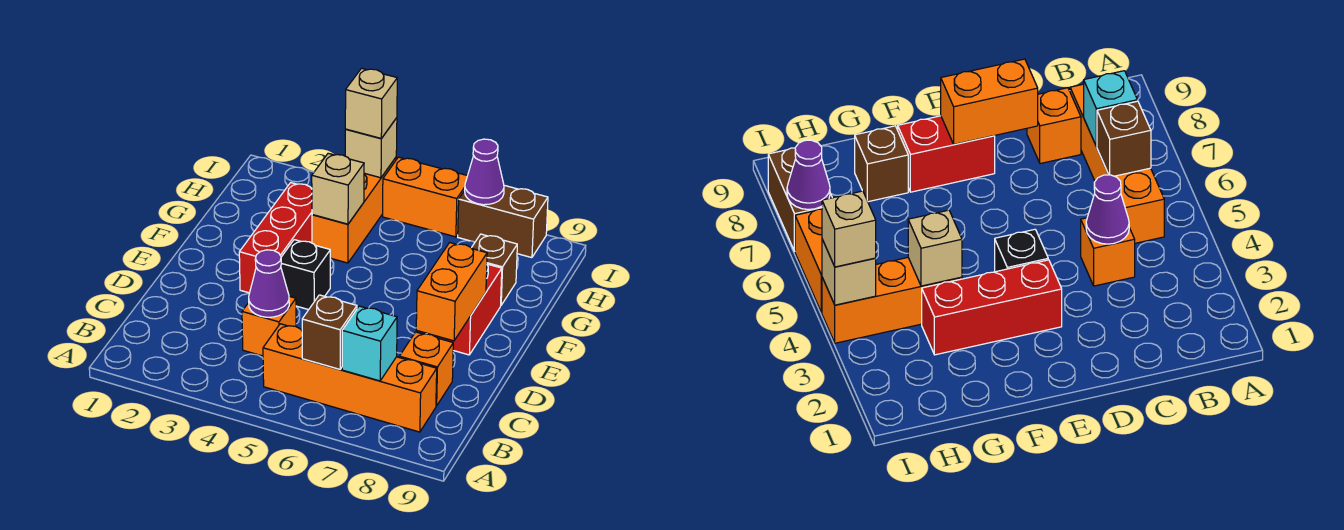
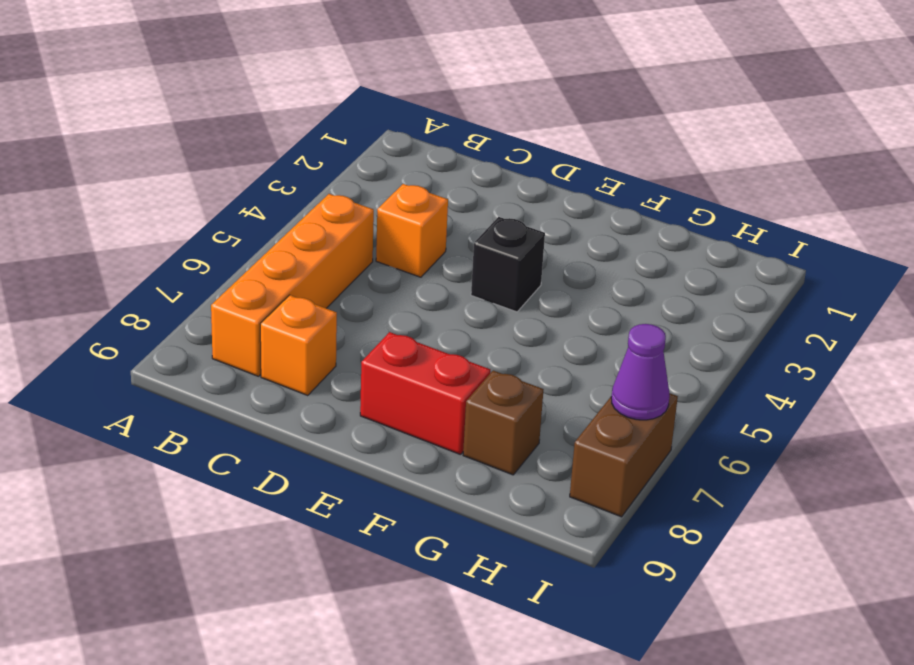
none -> red 1x3 brick [239,183,312,293]
none -> orange 1x3 brick [312,158,396,263]
none -> orange 1x2 brick [383,157,467,237]

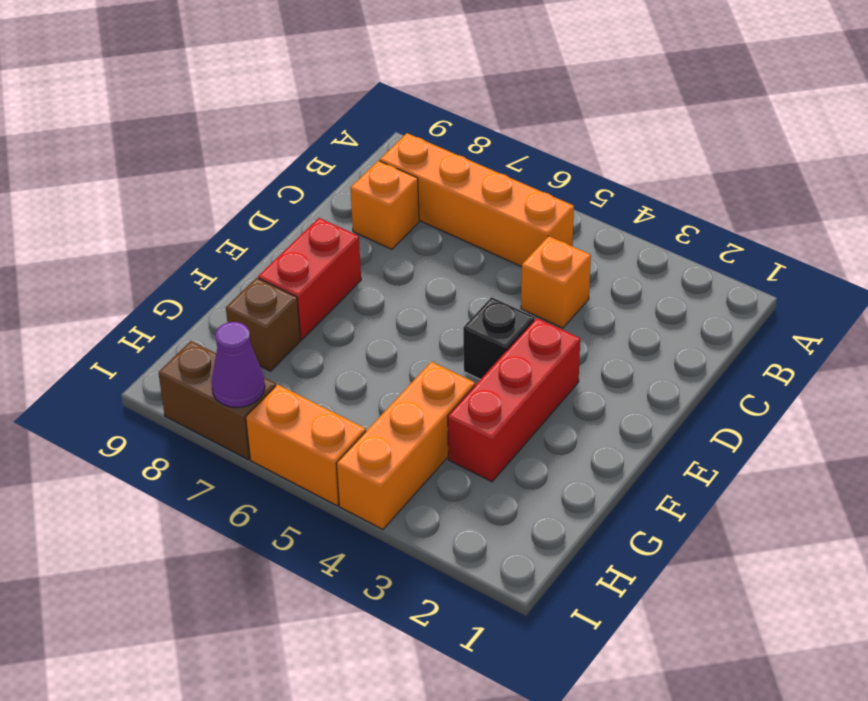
none -> brown 1x1 brick [302,295,357,369]
none -> cyan 1x1 brick [342,306,397,381]
none -> purple 1x1 cone [249,250,289,317]

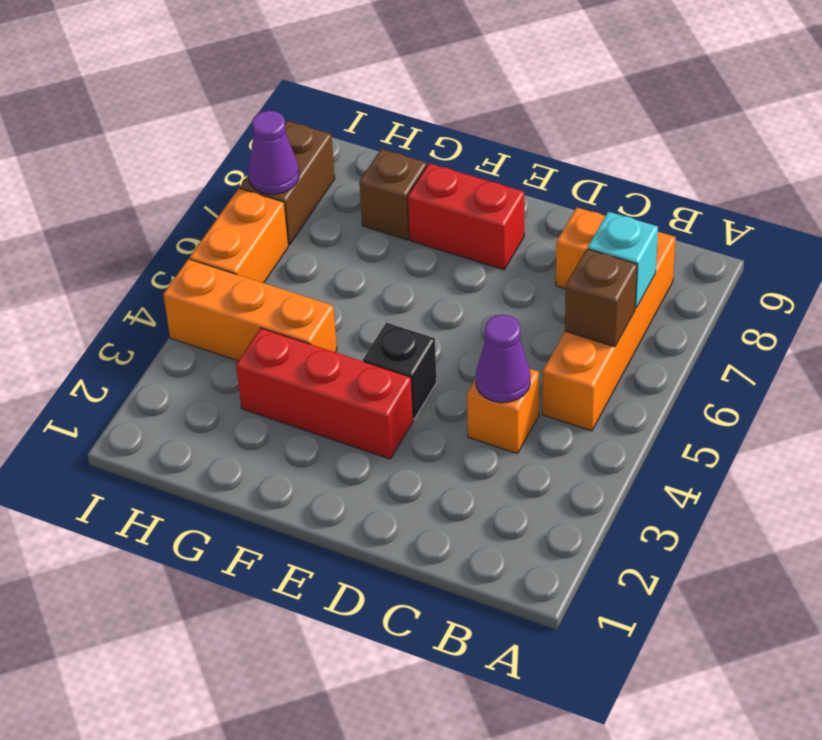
none -> orange 1x2 brick [416,243,487,341]
none -> tan 1x1 brick [312,153,364,224]
none -> tan 1x1 brick [345,118,397,178]

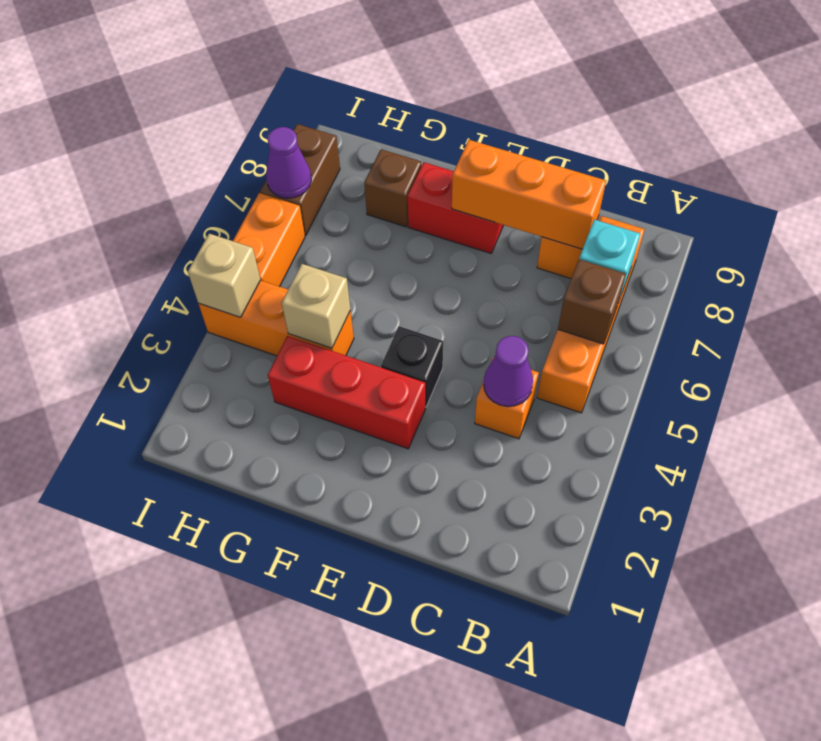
orange 1x3 brick [452,140,606,249] -> orange 1x2 brick [416,243,487,341]
none -> tan 1x1 brick [345,68,397,138]

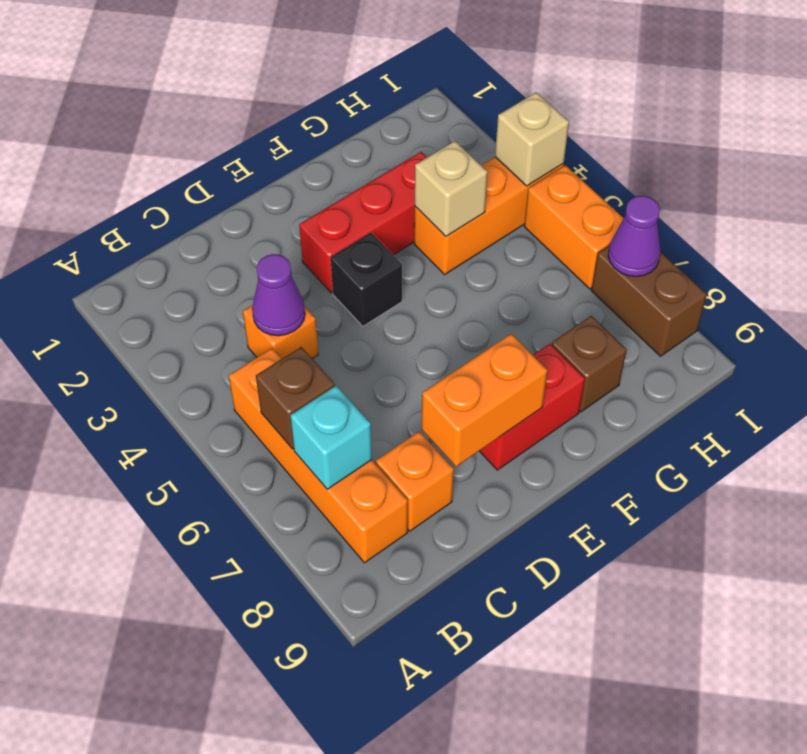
none -> tan 1x1 brick [345,68,397,138]

